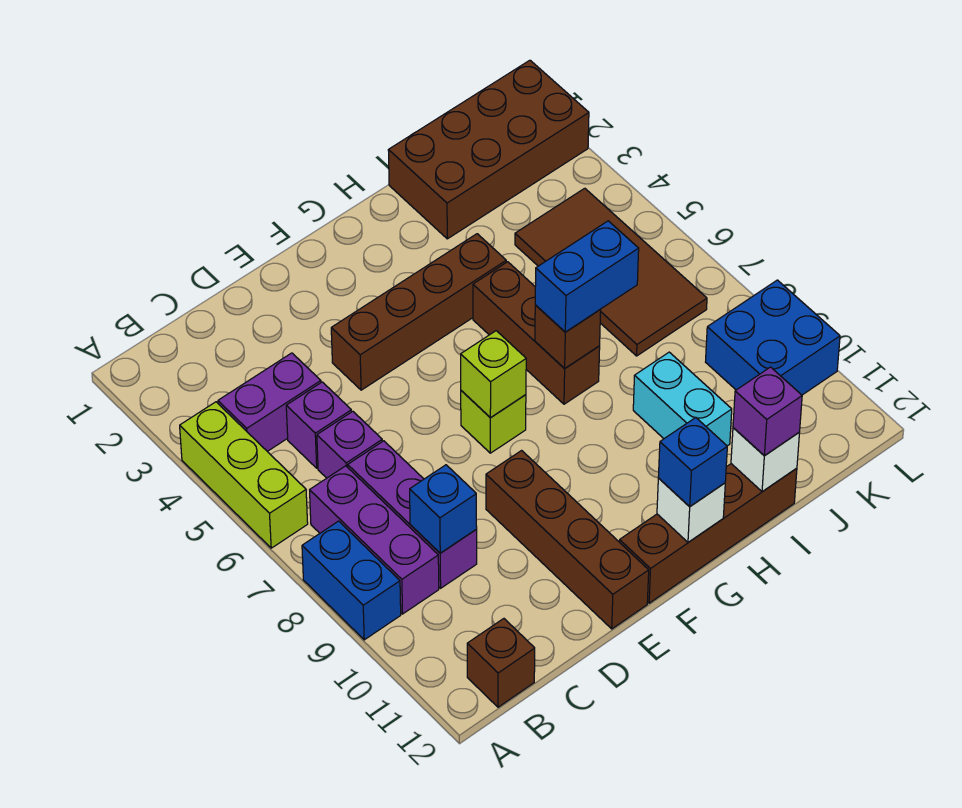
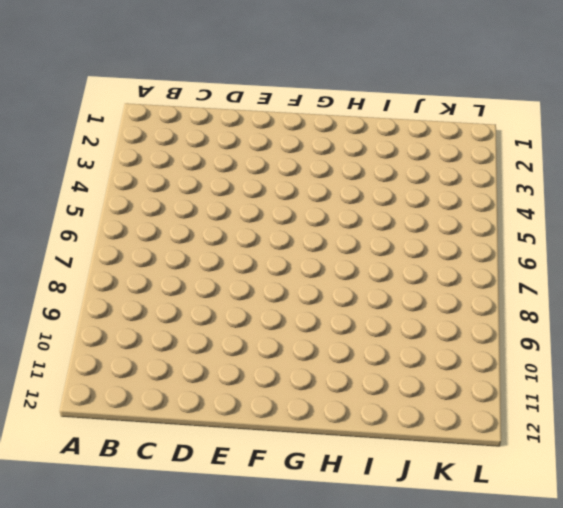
none -> lime 1x3 brick [180,402,308,548]
none -> blue 1x2 brick [302,521,401,640]
none -> purple 1x2 brick [218,353,321,451]

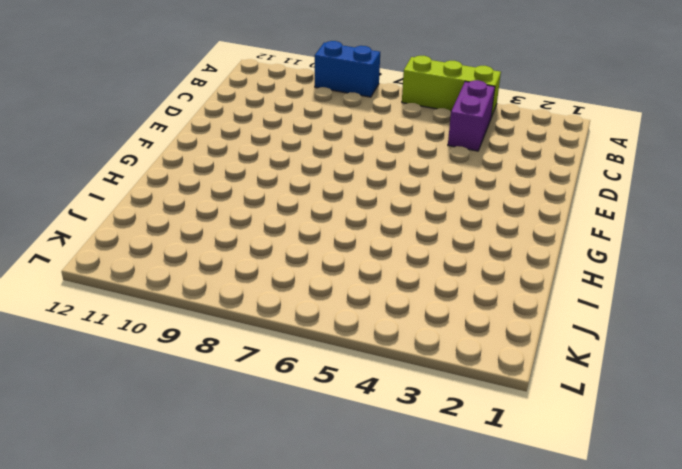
none -> purple 1x3 brick [310,466,439,614]
none -> brown 1x1 brick [467,619,535,707]
none -> purple 1x1 brick [286,382,352,468]

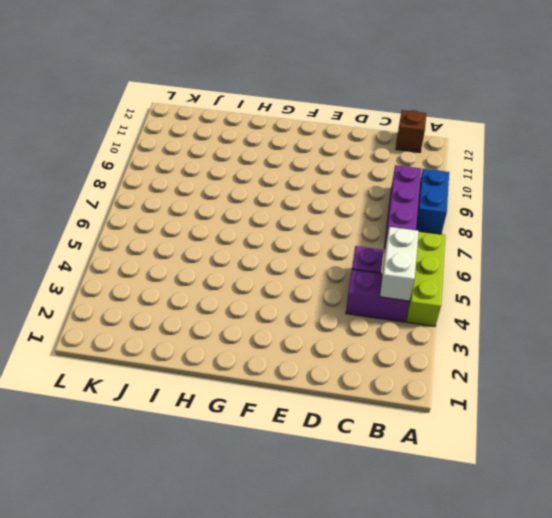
white 1x2 brick [380,227,419,301] -> none
none -> purple 1x1 brick [317,411,382,478]
none -> purple 1x3 brick [348,441,477,588]
none -> brown 1x4 brick [331,234,506,390]

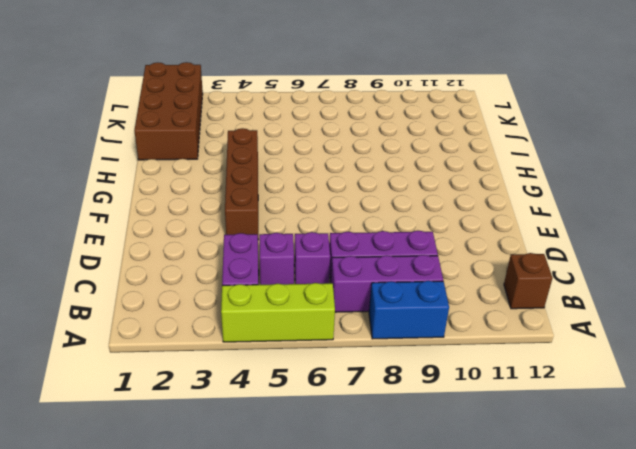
none -> brown 1x4 brick [486,451,649,629]
none -> lime 1x1 brick [461,391,526,453]
none -> brown 1x4 brick [619,464,797,603]

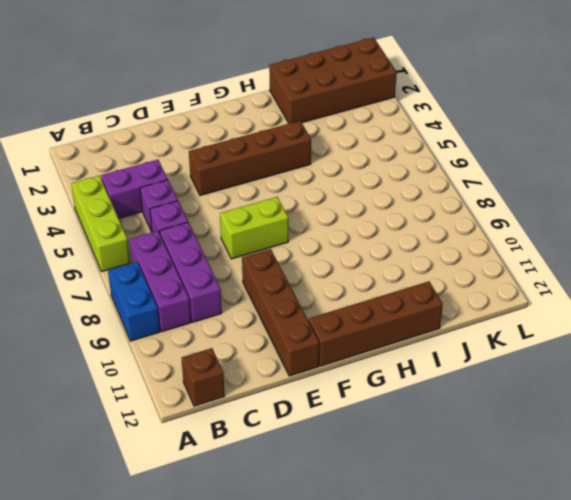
lime 1x2 brick [220,197,288,259] -> lime 1x1 brick [461,391,526,453]
none -> brown 1x3 brick [473,262,600,404]
none -> cyan 1x2 brick [633,352,732,446]
none -> brown 2x4 tile [515,188,707,356]

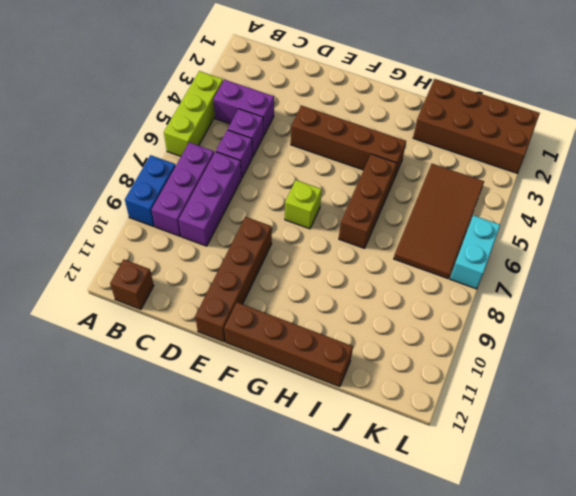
cyan 1x2 brick [450,215,500,289] -> cyan 1x2 brick moved to [633,352,732,446]
none -> blue 2x2 brick [706,280,840,395]
none -> blue 1x1 brick [410,465,477,553]
none -> lime 1x1 brick [461,331,526,418]

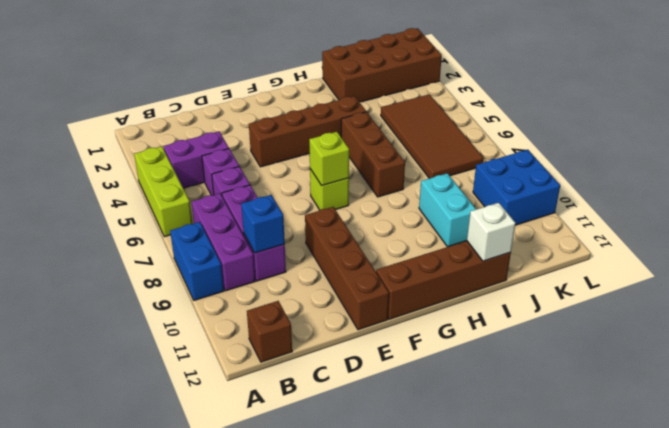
none -> white 1x1 brick [657,478,725,542]
none -> brown 1x1 brick [535,305,601,369]
none -> blue 1x1 brick [658,418,727,507]

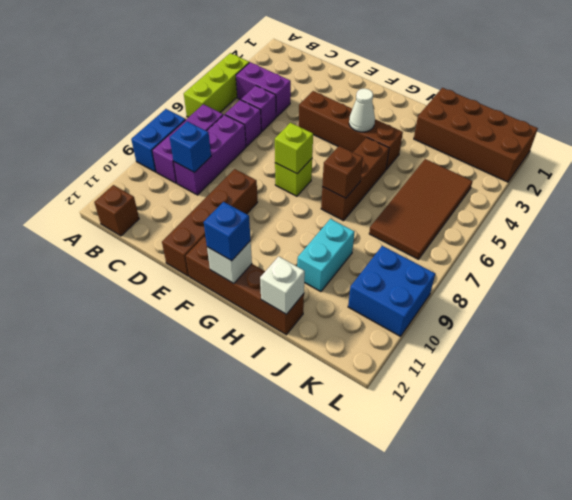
white 1x1 cone [349,89,375,132] -> none
none -> blue 1x2 brick [535,221,639,332]
none -> purple 1x1 brick [733,367,802,456]

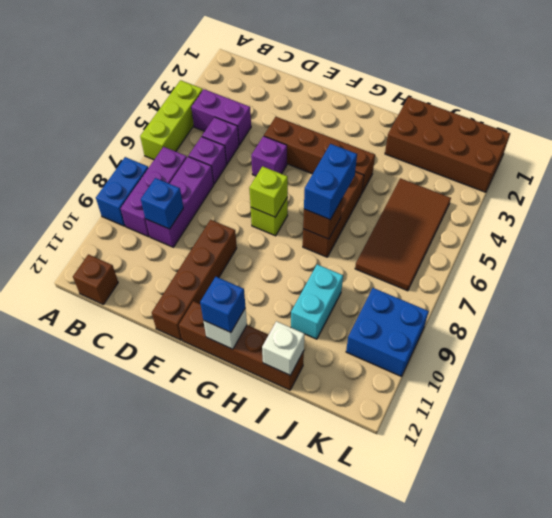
purple 1x1 brick [251,136,287,176] -> purple 1x1 brick moved to [733,367,802,456]
blue 1x2 brick [304,144,357,219] -> blue 1x2 brick turned to [535,221,639,332]

